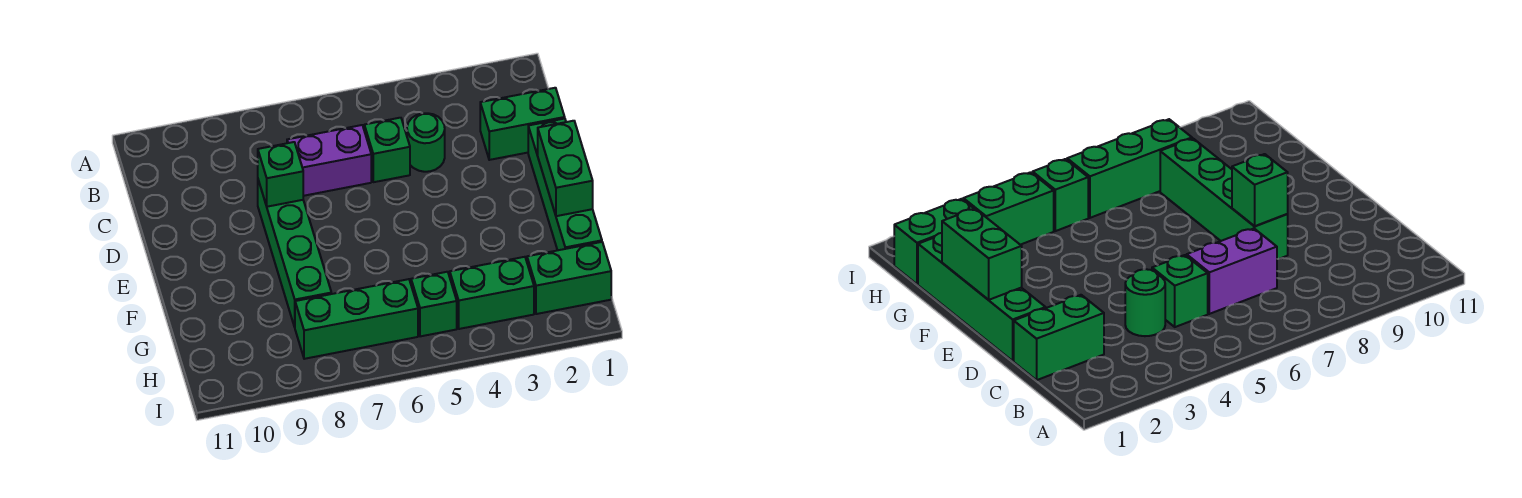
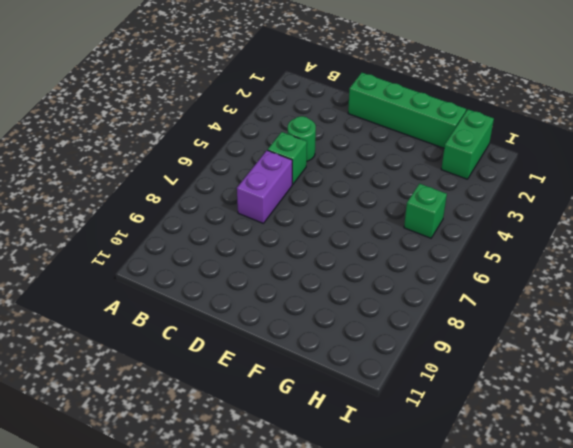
none -> green 1x2 brick [480,88,565,160]
none -> green 1x4 brick [258,180,331,327]
none -> green 1x2 brick [450,257,534,329]

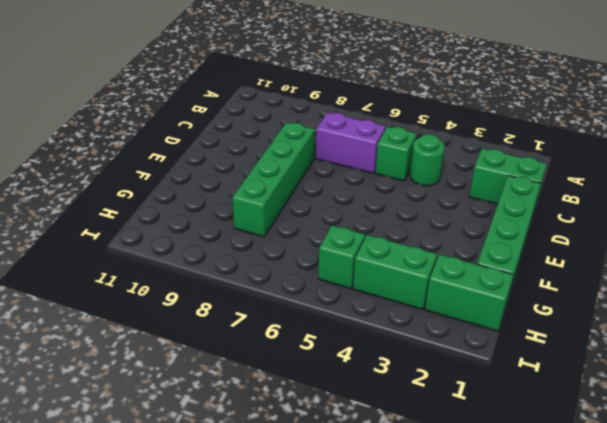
none -> green 1x3 brick [295,279,418,359]
none -> green 1x1 brick [258,142,303,207]
none -> green 1x2 brick [538,121,593,216]

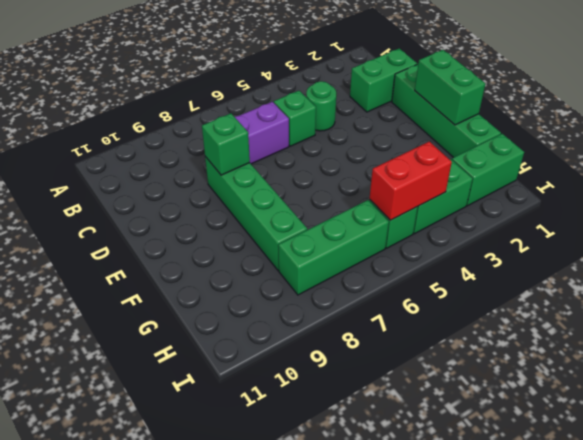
red 1x2 brick [369,141,452,220] -> none

